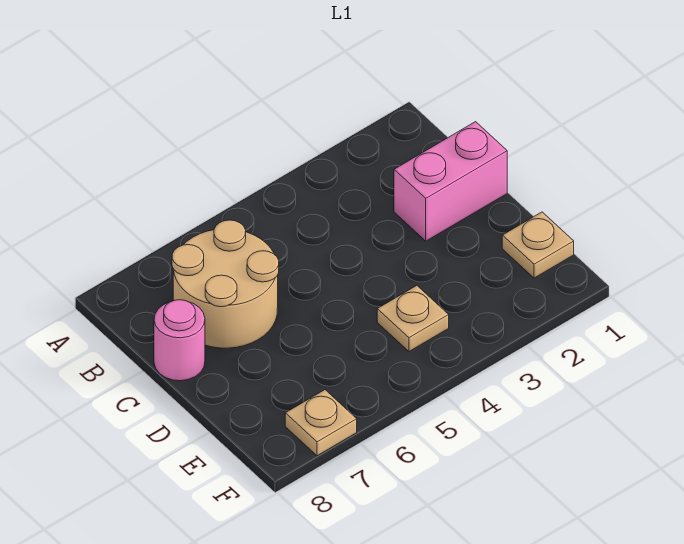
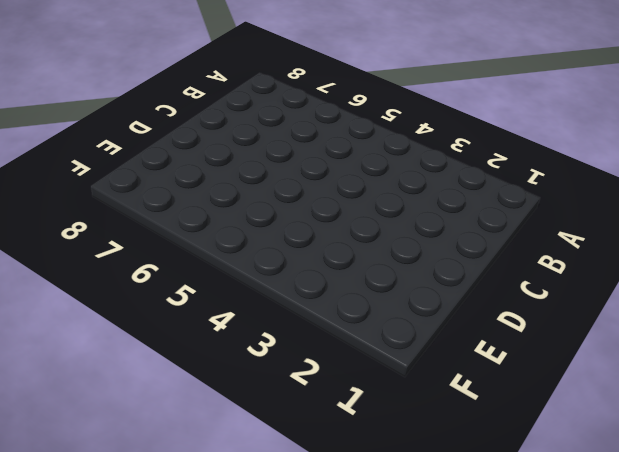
none -> tan 2x2 round brick [172,220,279,348]
none -> pink 1x2 brick [394,122,507,241]

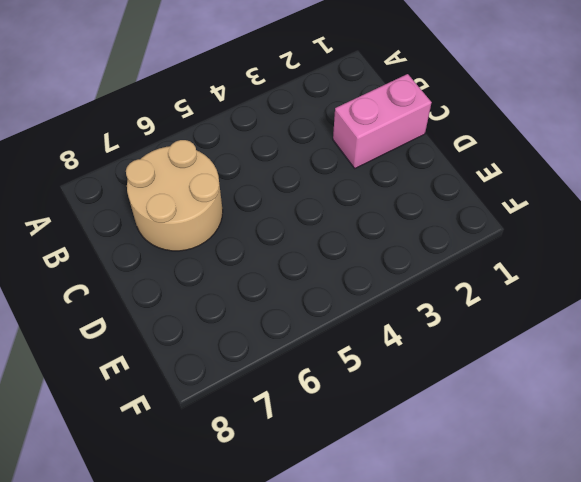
none -> pink 1x1 round brick [154,300,205,381]
none -> tan 1x1 plate [502,212,574,278]

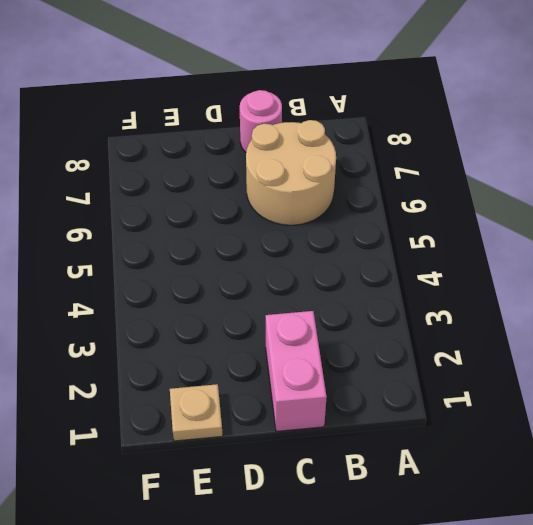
none -> tan 1x1 plate [377,286,449,352]
none -> tan 1x1 plate [285,390,357,456]

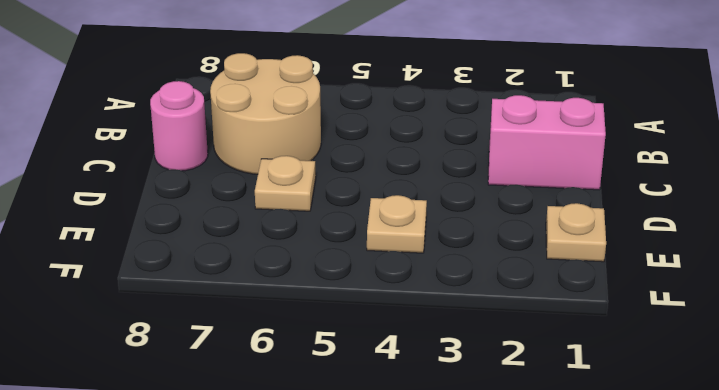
tan 1x1 plate [255,156,316,211] -> tan 1x1 plate moved to [285,390,357,456]

